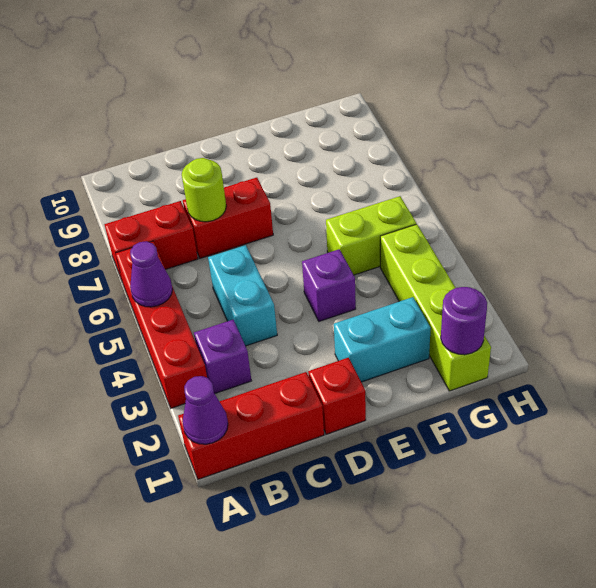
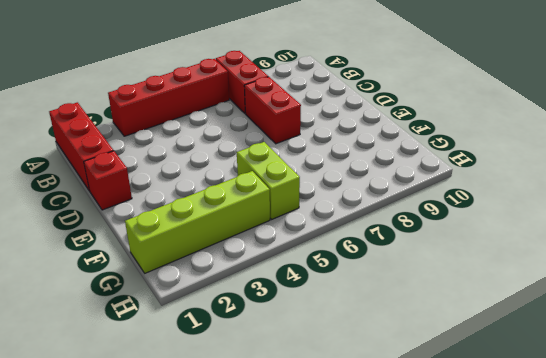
none -> purple 1x1 brick [194,320,251,393]
none -> cyan 1x2 brick [208,245,277,346]
none -> cyan 1x2 brick [334,297,431,382]

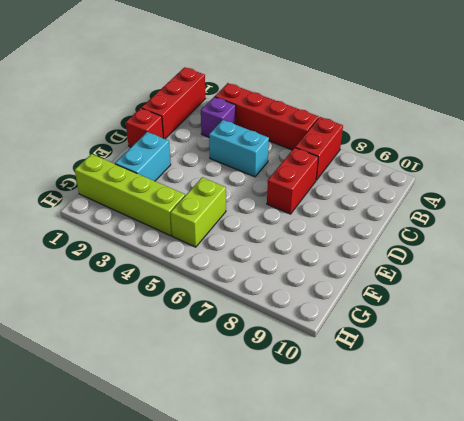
none -> purple 1x1 brick [302,249,356,321]
none -> purple 1x1 cone [182,376,228,444]
none -> purple 1x1 cone [130,241,173,307]

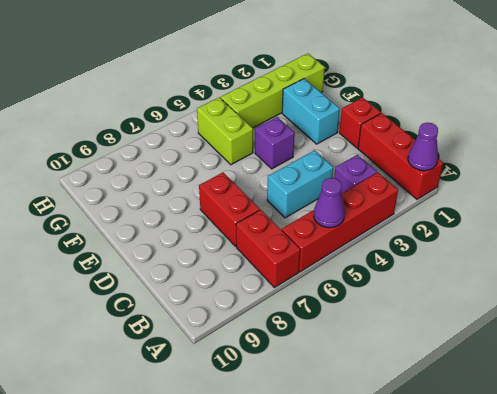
none -> lime 1x1 round brick [182,158,226,222]
none -> purple 1x1 round brick [441,287,487,355]

